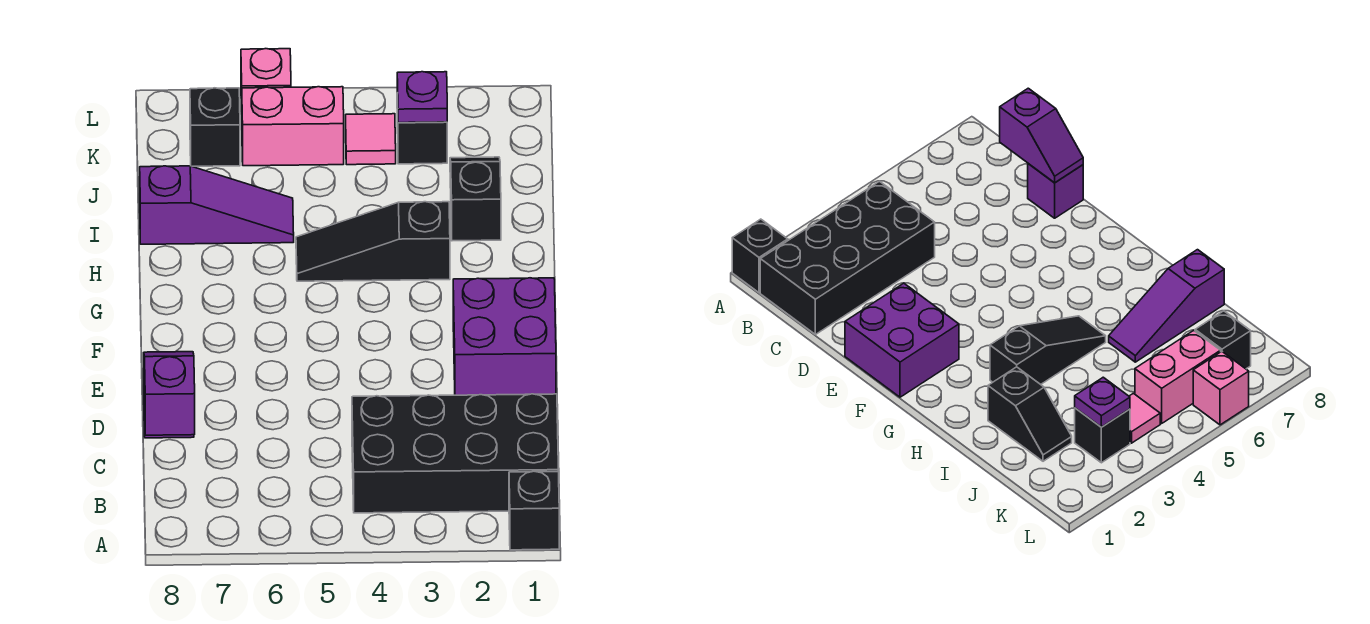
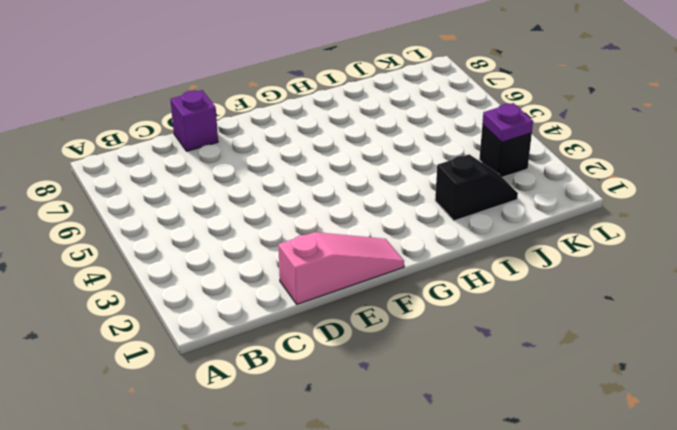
pink 1x3 slope [278,232,404,304] -> purple 2x2 brick [453,278,556,395]
none -> black 1x1 brick [509,471,559,550]
none -> black 2x4 brick [352,394,558,513]
none -> black 1x3 slope [296,202,450,281]

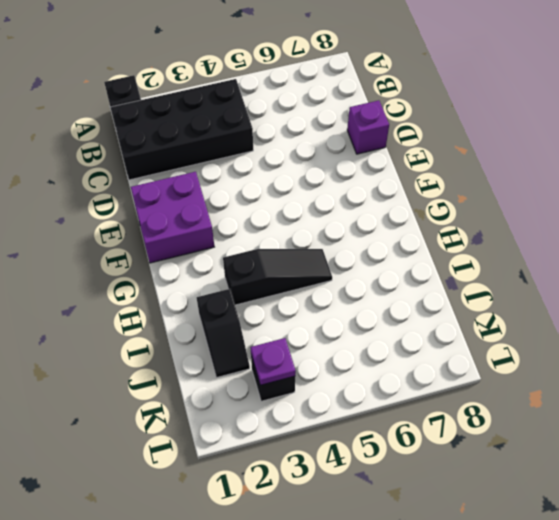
none -> purple 1x3 slope [140,166,294,244]
none -> pink 1x1 tile [346,114,396,165]
none -> pink 1x2 brick [242,87,344,166]

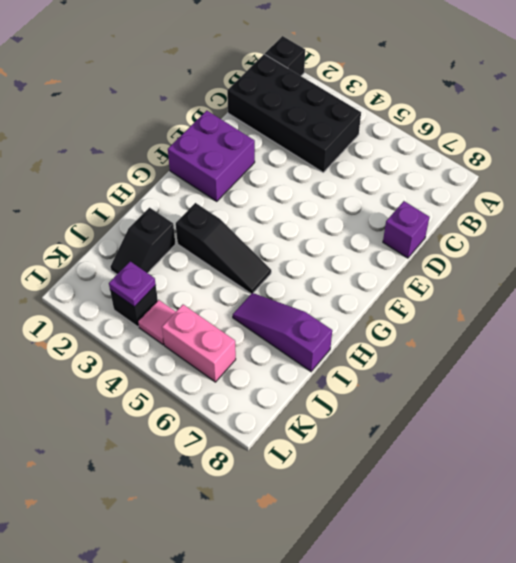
none -> black 1x1 brick [190,88,240,166]
none -> pink 1x1 brick [241,49,291,114]
none -> purple 1x2 slope [144,352,195,435]

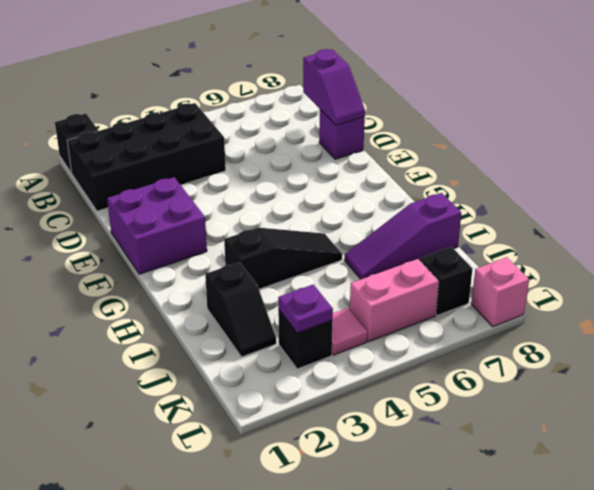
pink 1x1 brick [471,257,529,327] -> pink 1x1 brick moved to [241,49,291,114]

